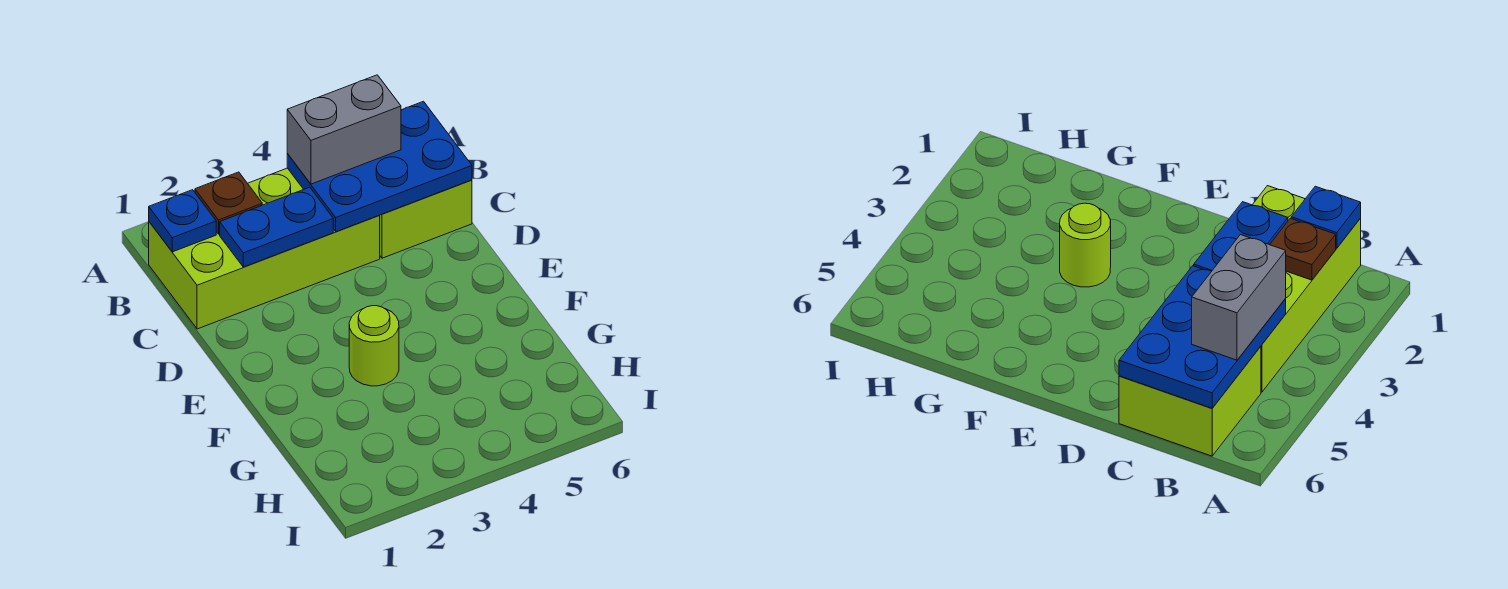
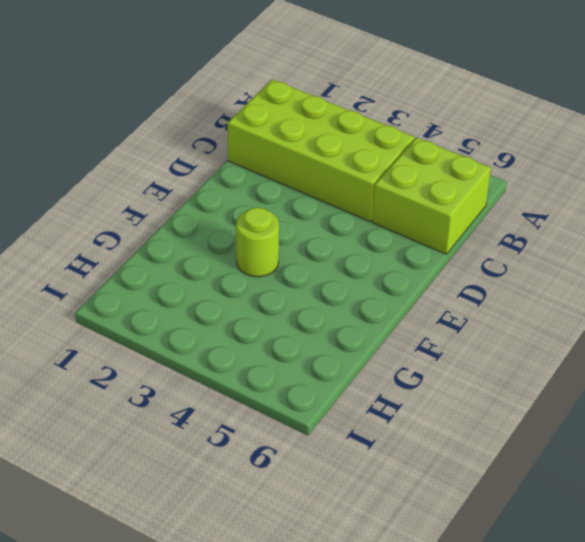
none -> blue 1x1 plate [149,190,216,252]
none -> brown 1x1 plate [195,172,262,234]

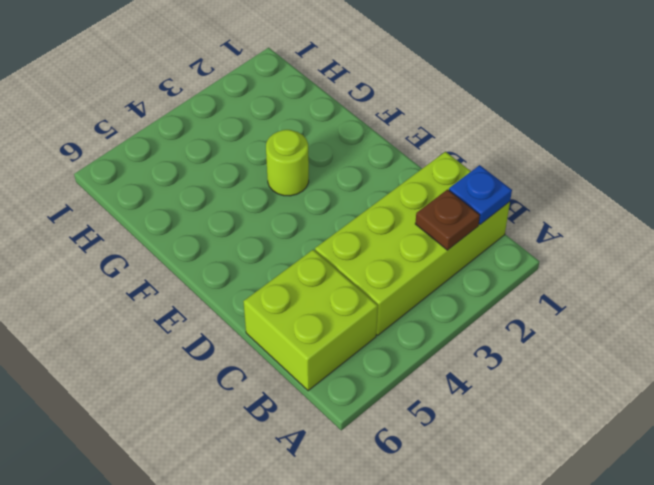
none -> blue 2x3 plate [287,101,472,232]
none -> blue 1x2 plate [220,187,333,267]

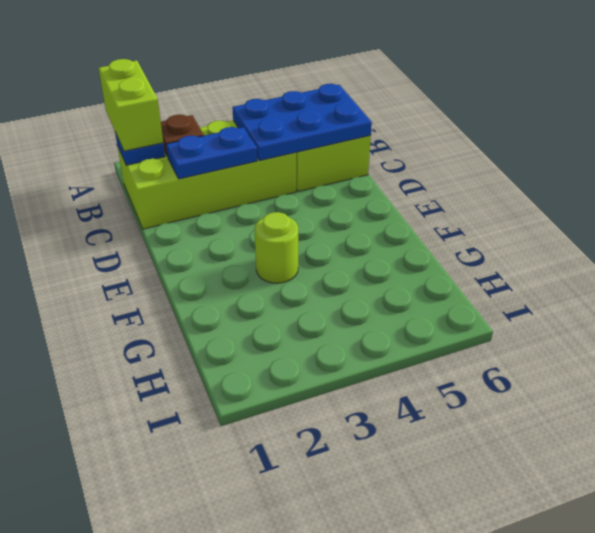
lime 1x2 brick [99,59,163,151] -> none
none -> grey 1x2 brick [287,75,401,184]

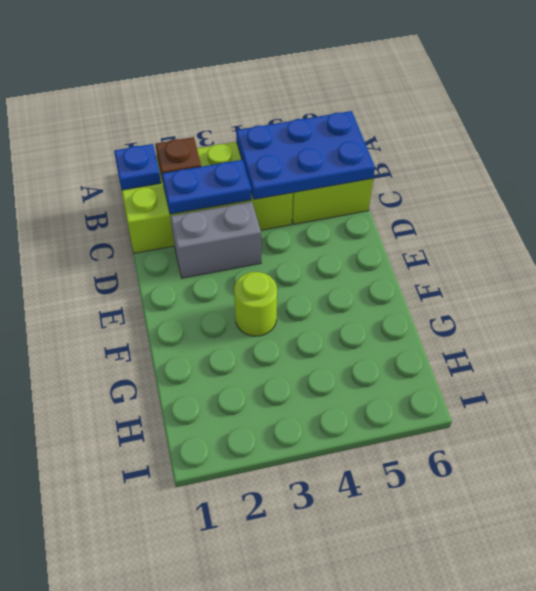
grey 1x2 brick [170,202,261,278] -> grey 1x2 brick moved to [287,75,401,184]

